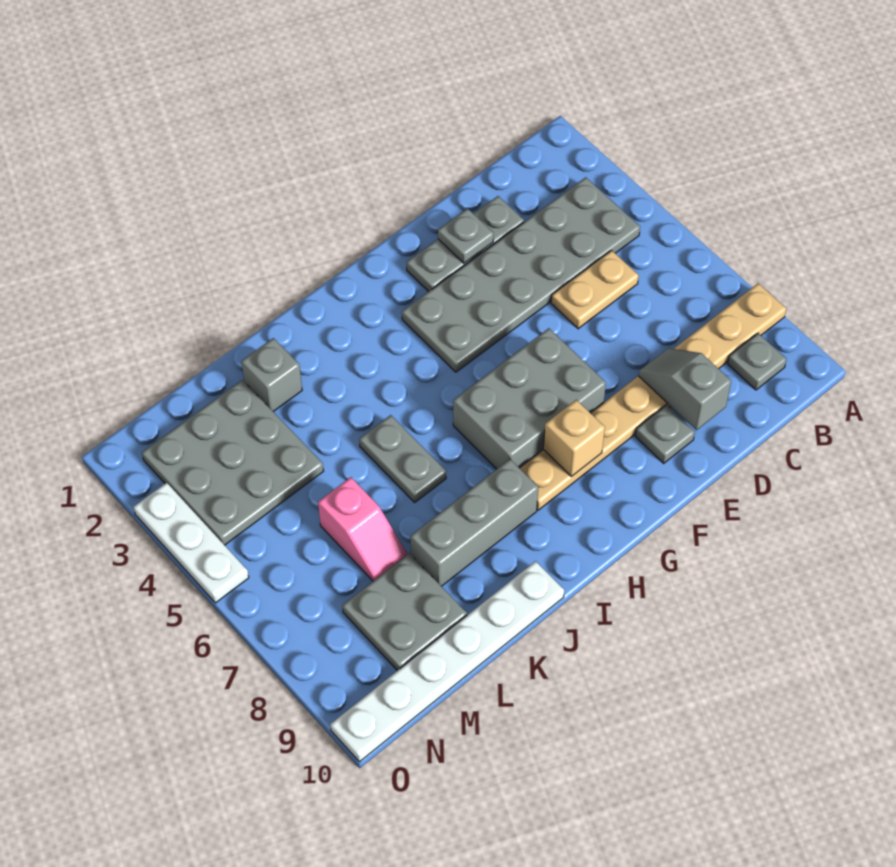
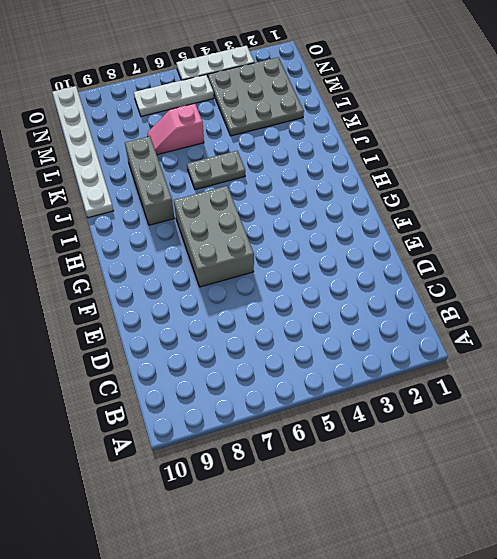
white 1x3 plate [134,75,214,116] -> none
none -> tan 1x8 plate [520,283,786,510]
none -> grey 2x6 plate [402,177,640,372]
none -> grey 1x1 plate [728,333,787,390]

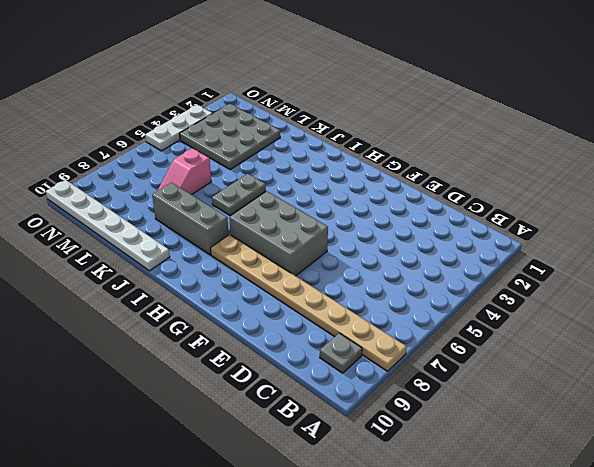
none -> grey 2x6 plate [402,177,640,372]
none -> tan 1x2 plate [551,250,639,329]
none -> grey 1x3 plate [407,196,524,292]

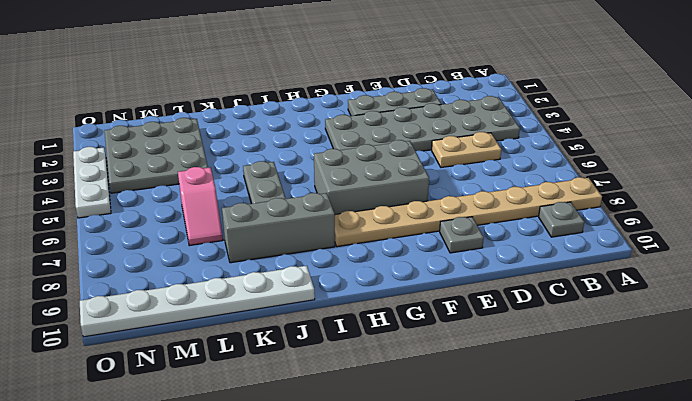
none -> grey 1x1 brick [241,338,302,412]
none -> grey 2x2 plate [342,553,467,671]
none -> grey 1x2 slope [638,348,731,430]

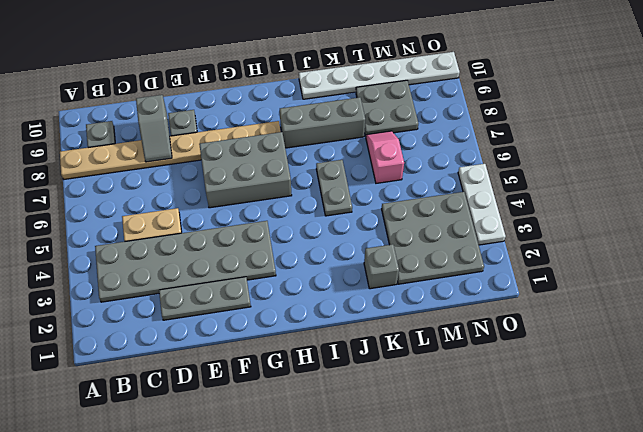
none -> grey 1x1 plate [438,209,494,263]
none -> tan 1x1 brick [543,400,605,477]

